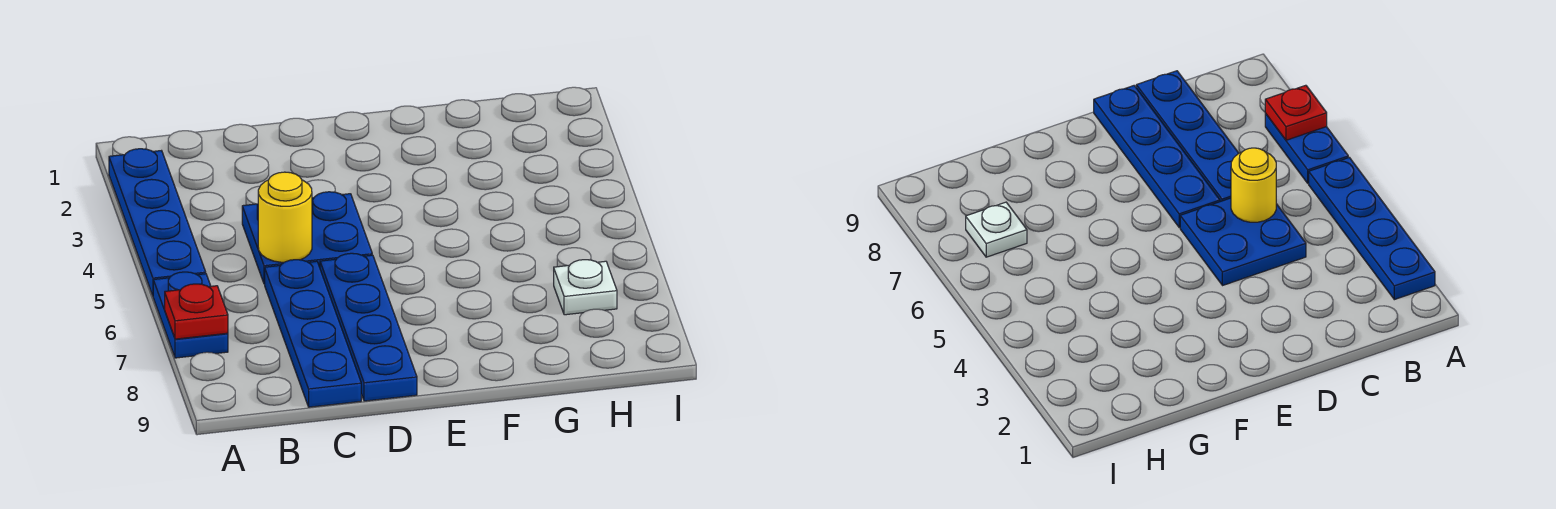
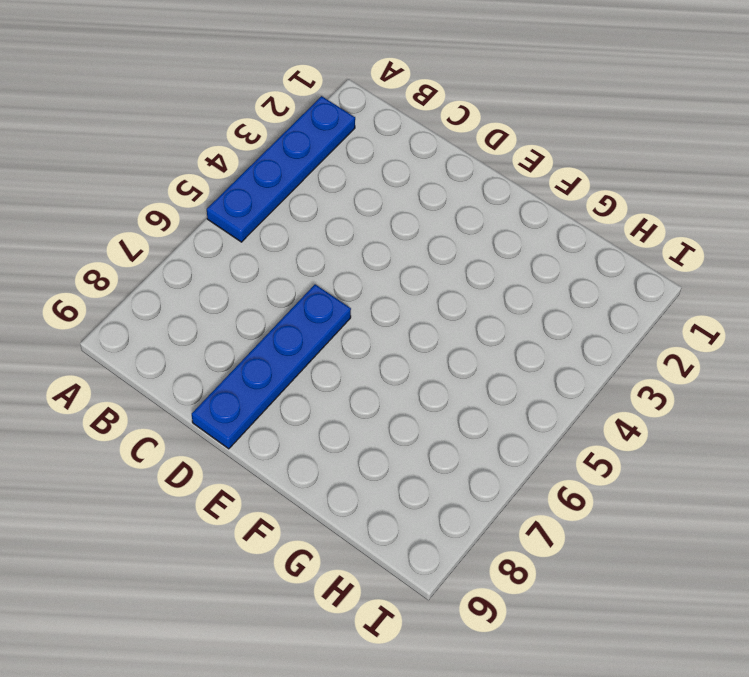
none -> blue 1x2 plate [153,272,228,358]
none -> blue 2x2 plate [242,192,372,284]

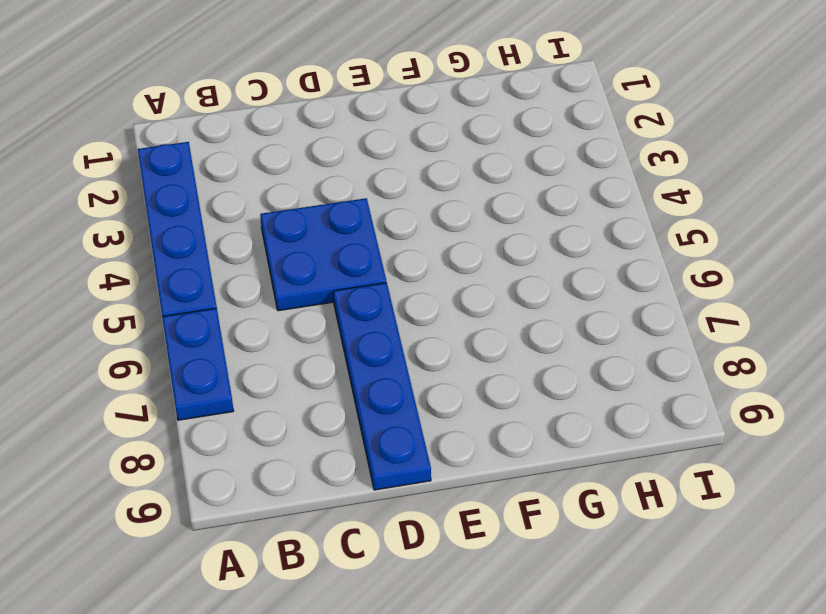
none -> blue 1x4 plate [265,260,361,407]
none -> white 1x1 plate [554,260,617,315]

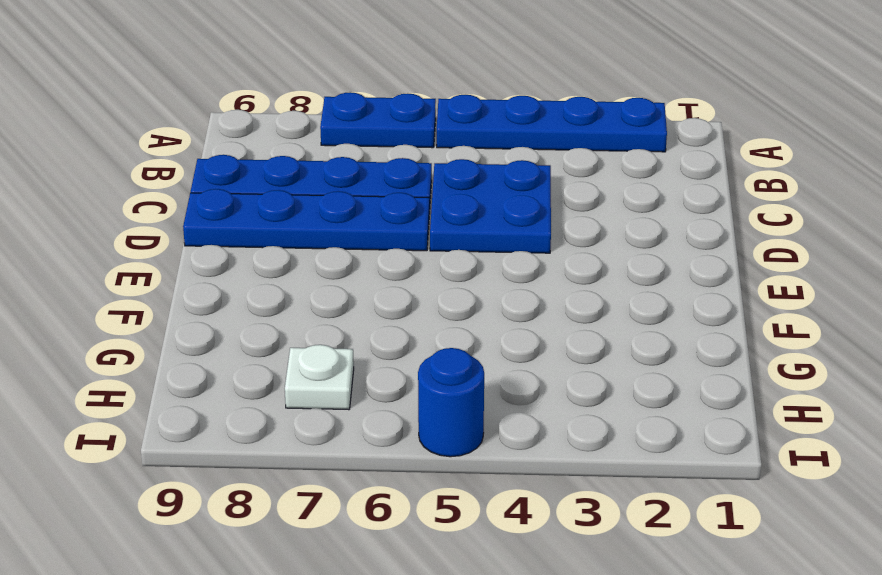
blue 1x1 round brick [418,348,484,457] -> none
none -> red 1x1 plate [165,284,228,339]
none -> yellow 1x1 round brick [258,172,312,262]

